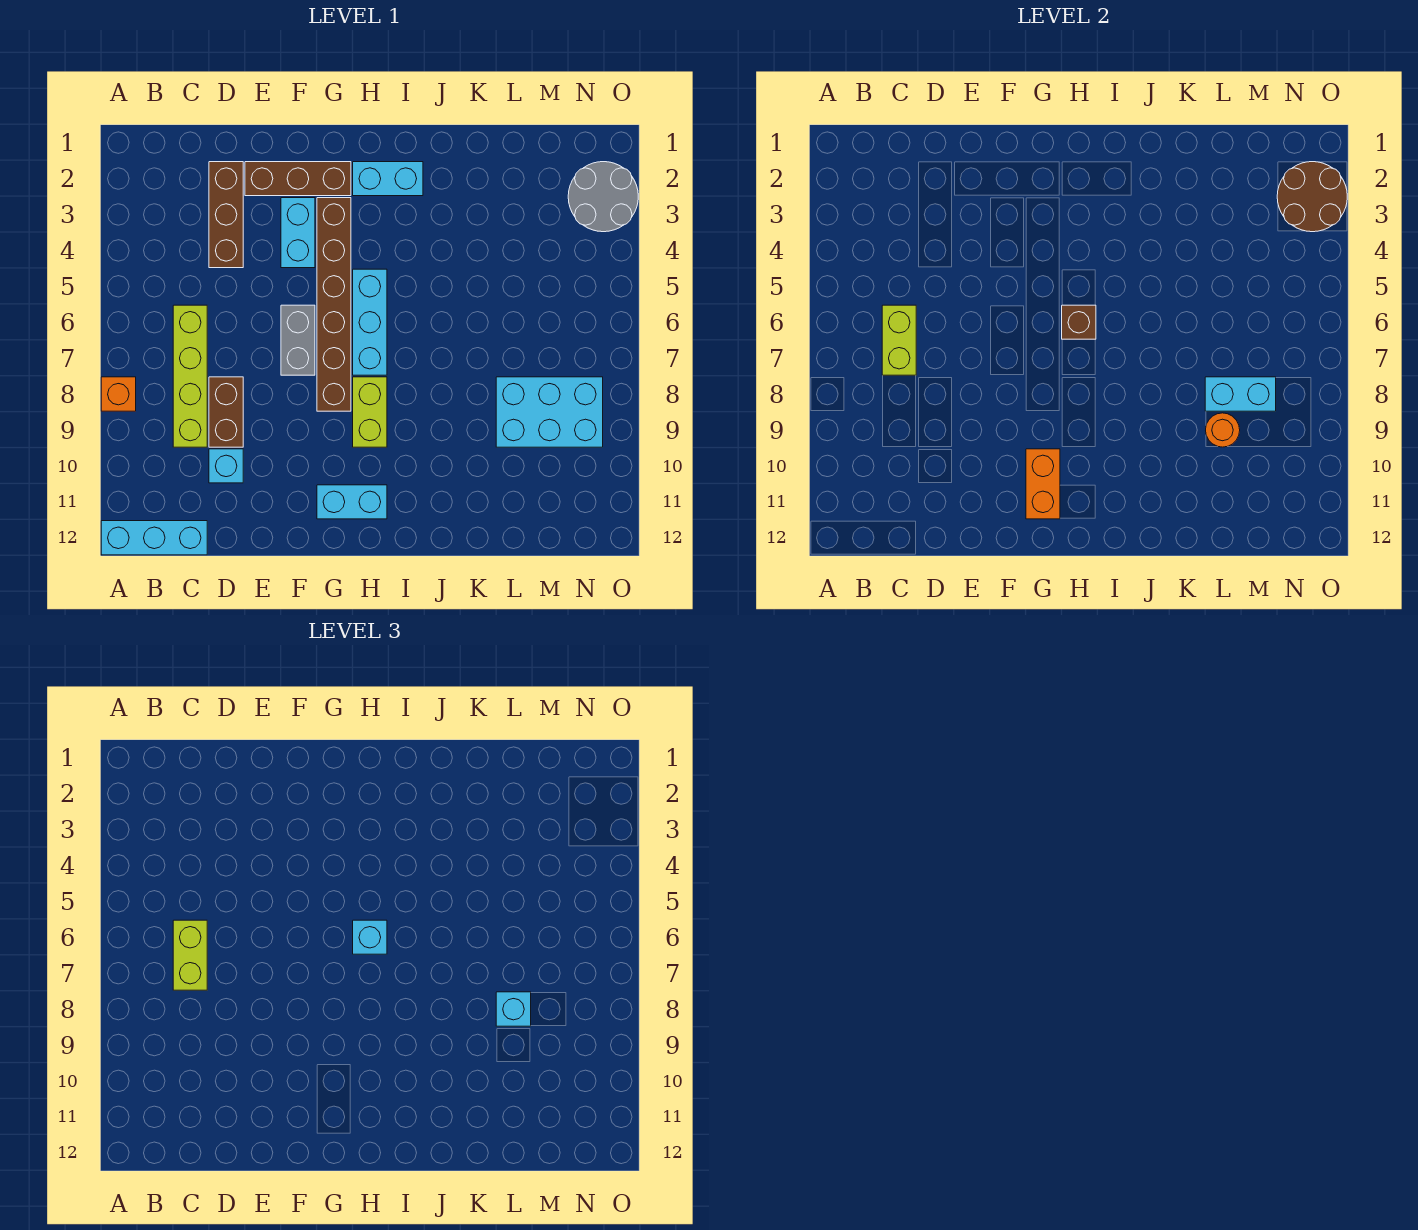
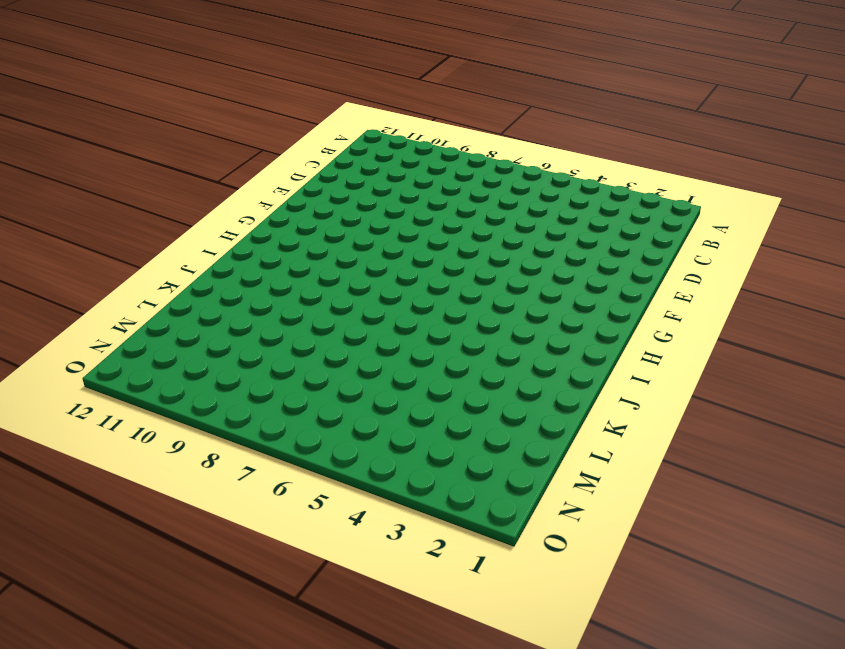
none -> orange 1x1 brick [101,377,136,411]
none -> cyan 1x3 brick [101,521,207,555]
none -> lime 1x4 brick [173,305,207,447]

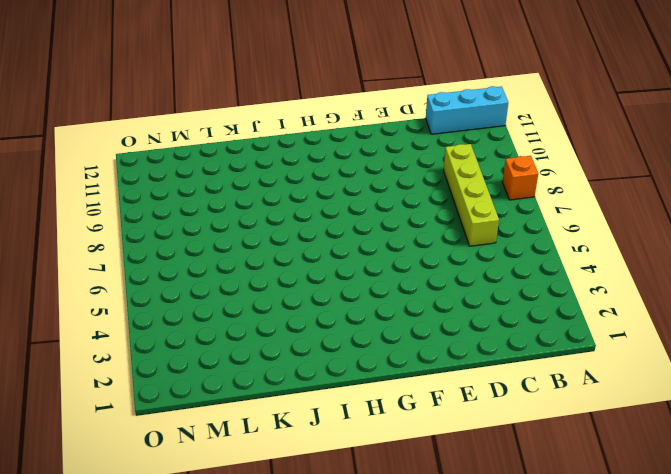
none -> brown 1x3 brick [209,162,243,268]
none -> brown 1x2 brick [209,377,243,447]
none -> cyan 1x1 brick [209,449,243,483]

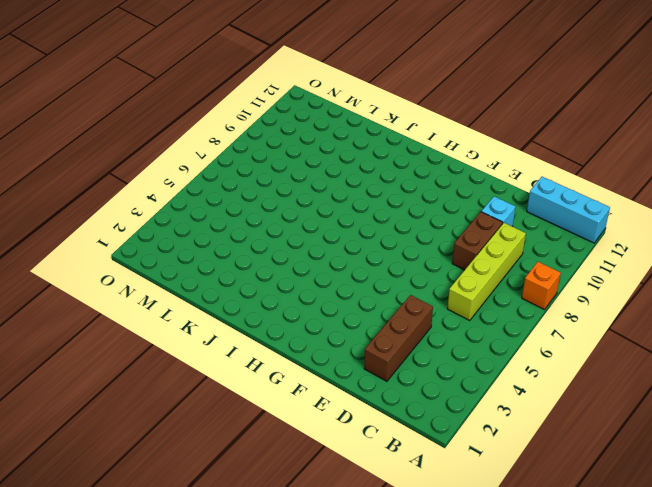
none -> brown 1x3 brick [245,162,351,196]
none -> cyan 1x2 brick [281,198,315,268]
none -> grey 1x2 brick [281,305,315,375]

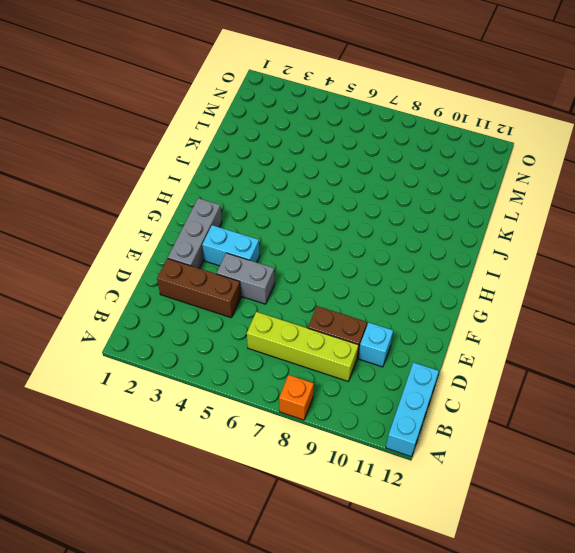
grey 1x3 brick [168,198,222,268] -> brown 1x3 brick [245,162,351,196]
grey 1x2 brick [217,253,275,304] -> grey 1x2 brick moved to [281,305,315,375]
none -> brown 1x6 brick [317,198,351,411]
none -> cyan 1x2 brick [317,485,387,519]
none -> cyan 1x2 brick [353,162,423,196]

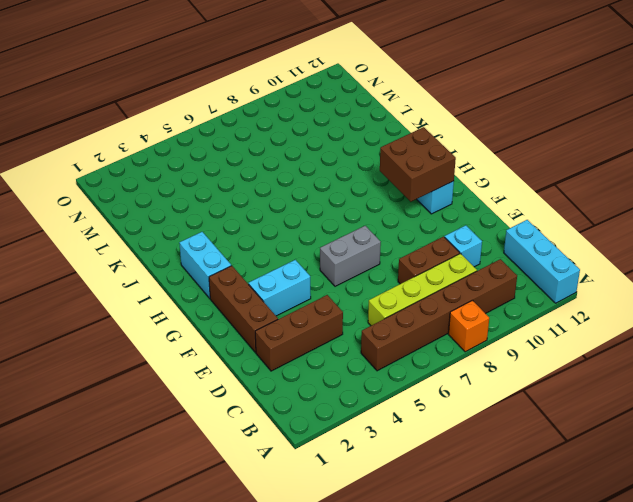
brown 1x6 brick [361,259,517,371] -> brown 1x6 brick moved to [317,198,351,411]
brown 2x2 brick [380,127,456,202] -> orange 1x2 brick [1026,449,1060,519]
none -> cyan 1x3 brick [353,269,387,375]
none -> lime 1x2 brick [353,377,387,447]
none -> cyan 2x3 brick [496,377,603,447]

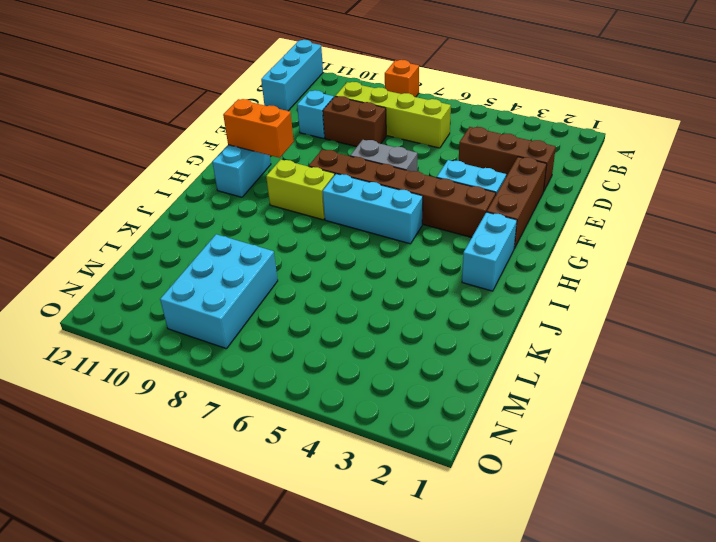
none -> grey 2x2 round brick [568,162,638,232]
none -> lime 1x2 brick [882,305,916,375]
none -> brown 1x1 brick [1062,305,1096,339]

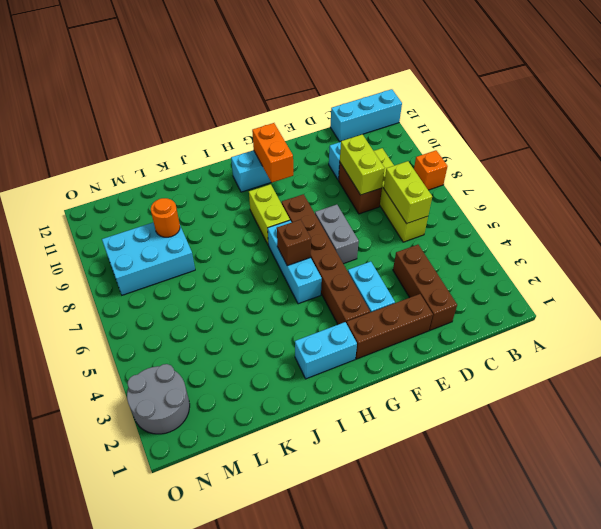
lime 1x2 brick [340,134,385,195] -> lime 1x2 brick moved to [173,920,207,990]
none -> cyan 1x2 brick [1205,377,1276,411]
none -> brown 2x2 round brick [1277,162,1347,232]
none -> cyan 1x1 brick [353,920,387,954]

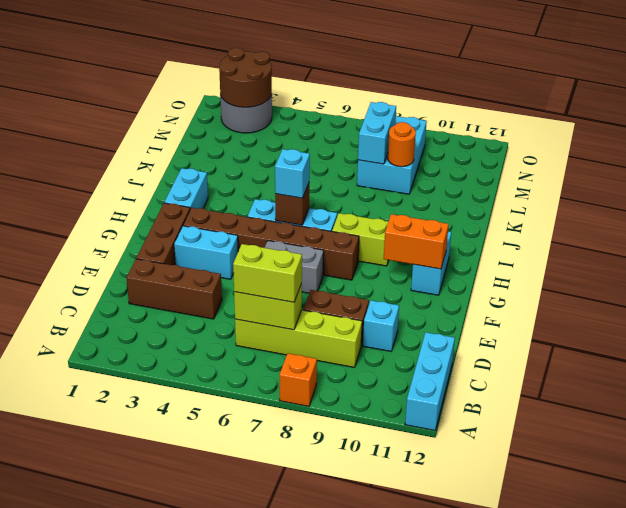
none -> cyan 1x1 brick [496,992,531,1026]

